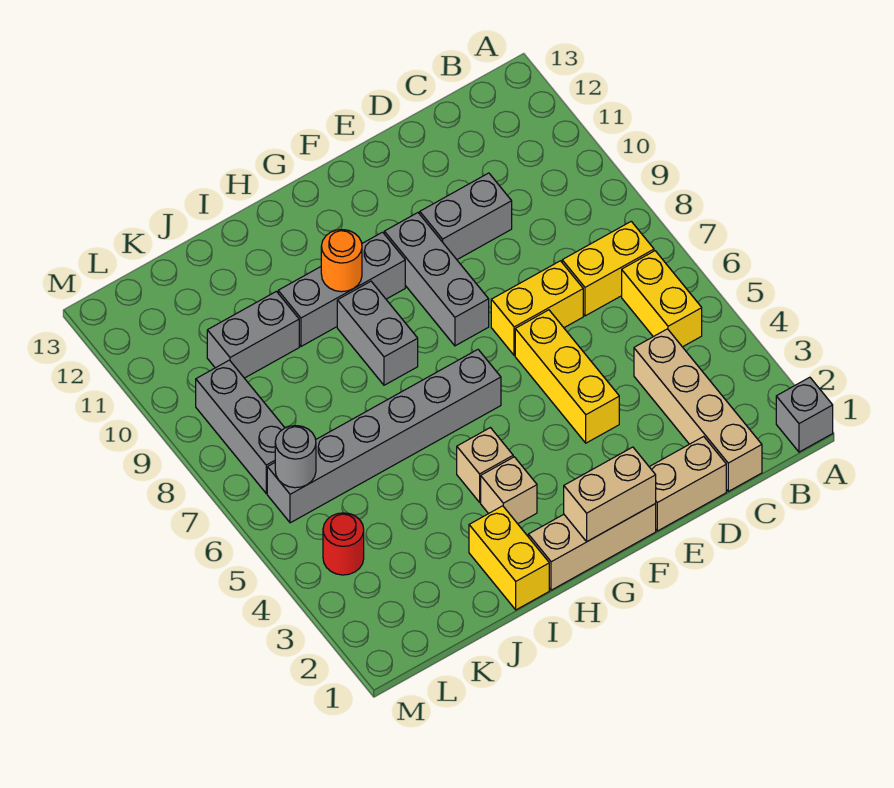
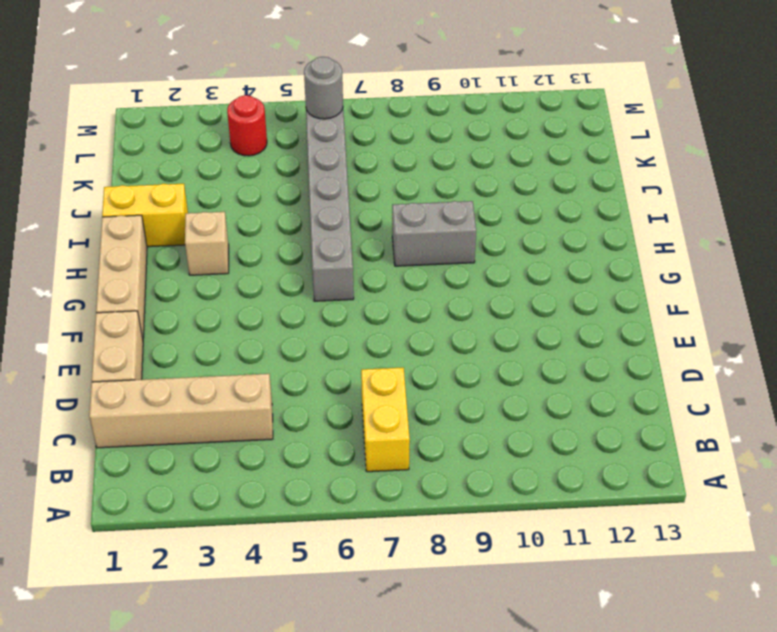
none -> grey 1x1 brick [776,377,833,452]
none -> yellow 1x2 brick [622,251,702,347]
none -> yellow 1x2 brick [491,261,583,355]

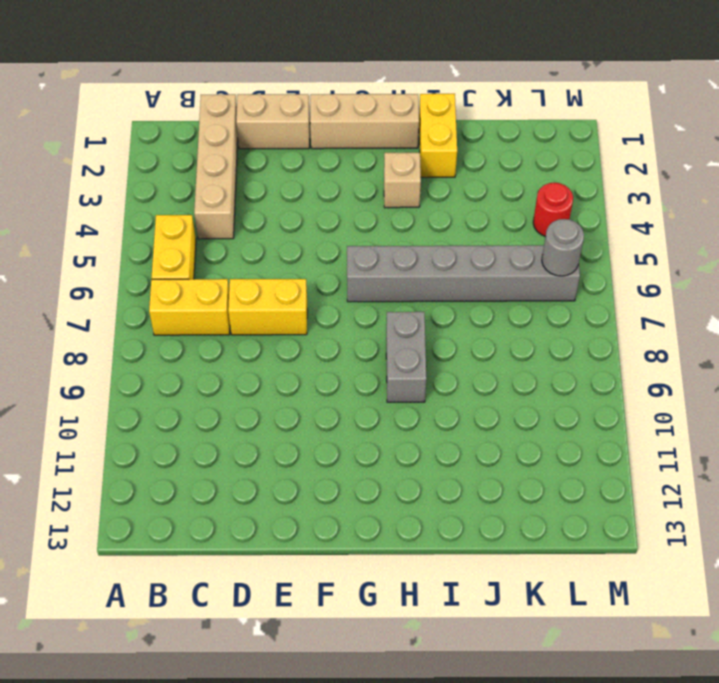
none -> grey 1x1 brick [776,377,833,452]
none -> grey 1x2 brick [420,173,512,259]
none -> yellow 1x3 brick [515,310,619,443]

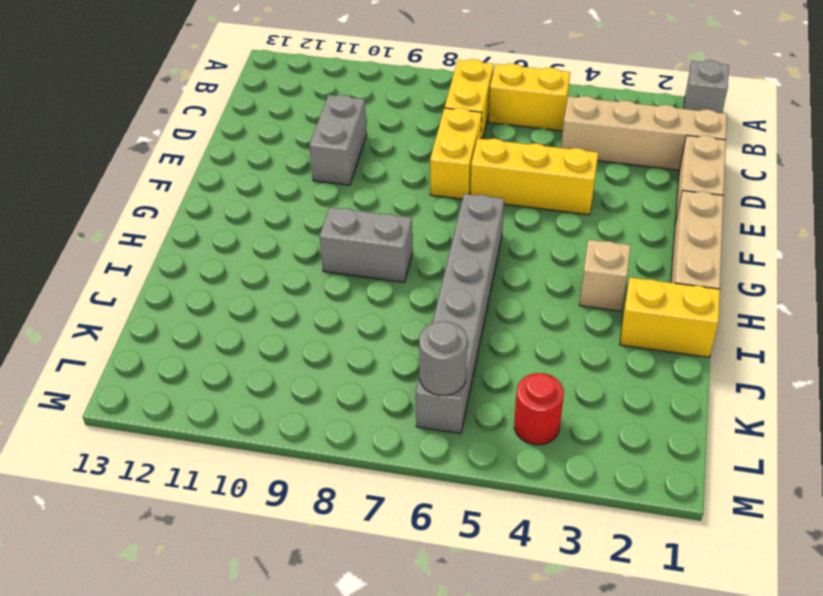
none -> grey 1x3 brick [384,213,489,346]
none -> grey 1x3 brick [278,232,405,346]
none -> tan 1x1 brick [457,428,513,502]

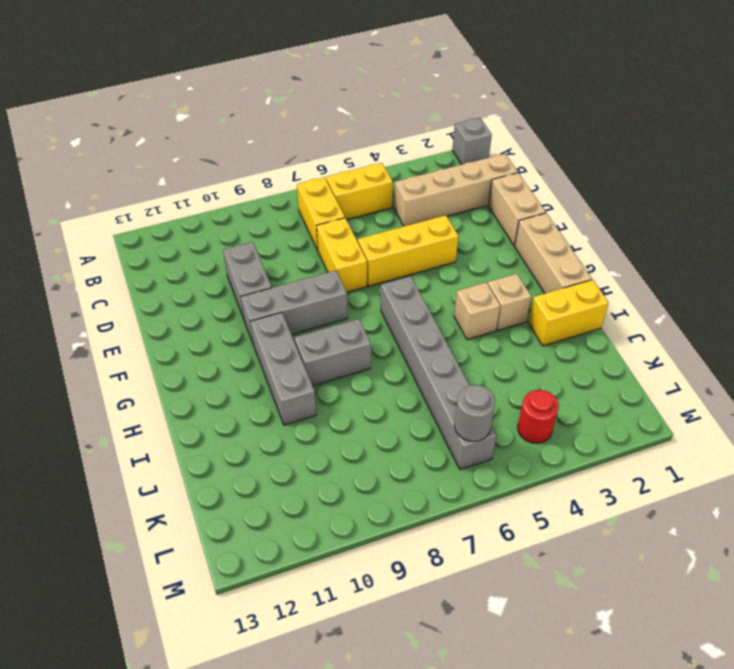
none -> grey 1x2 brick [207,291,299,378]
none -> grey 1x3 brick [196,360,285,493]
none -> tan 1x2 brick [564,447,656,541]

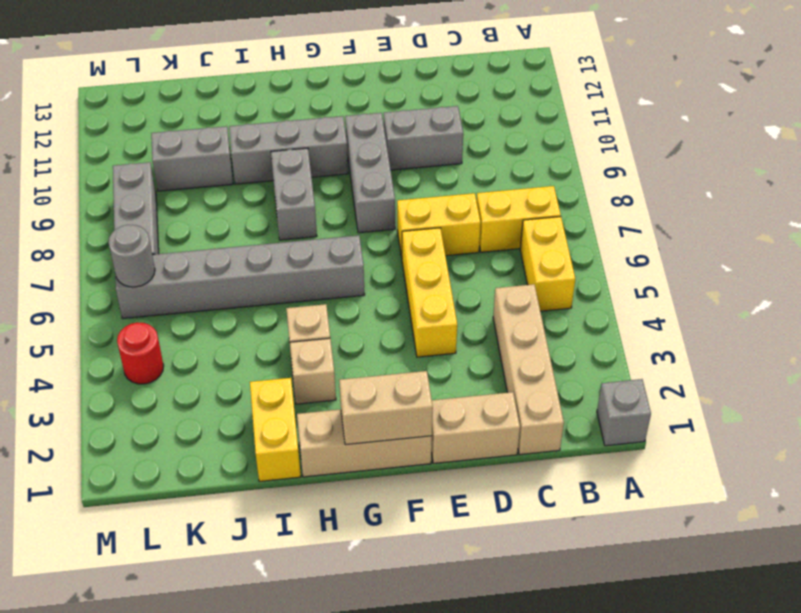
none -> orange 1x1 round brick [321,230,362,292]

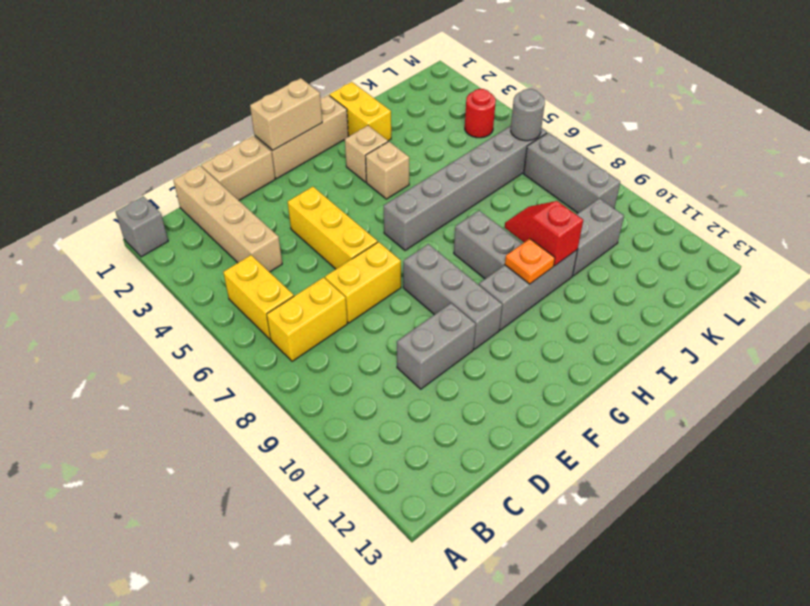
orange 1x1 plate [505,239,555,284] -> orange 1x1 round brick [321,230,362,292]
red 1x2 slope [505,201,583,266] -> none

